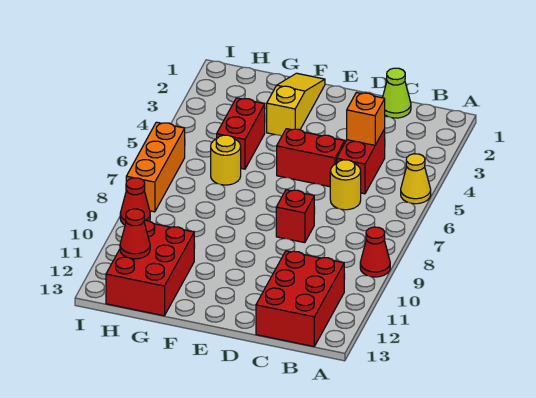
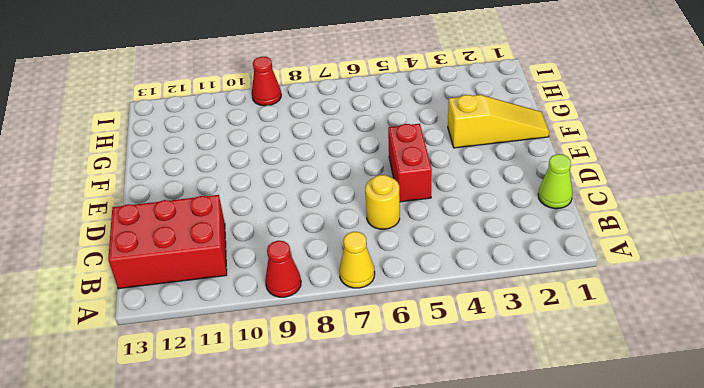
yellow 1x1 cone [339,232,375,288] -> yellow 1x1 cone moved to [401,154,431,204]
none -> red 1x2 brick [337,129,385,194]
none -> red 1x1 brick [276,190,314,243]
none -> red 1x2 brick [217,98,265,169]

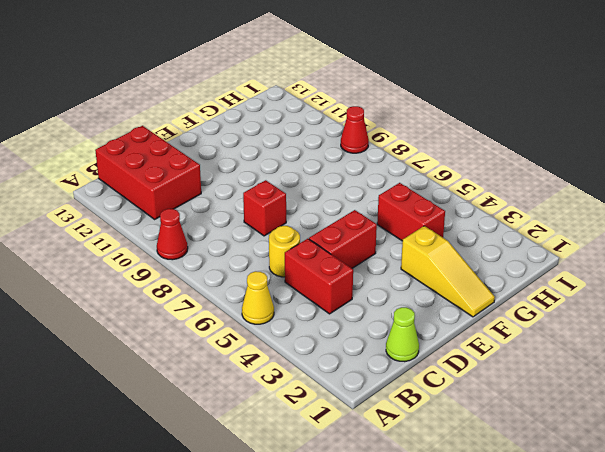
none -> yellow 1x1 round brick [211,135,241,185]
none -> red 2x3 brick [106,221,194,316]
none -> orange 1x3 brick [126,122,185,212]

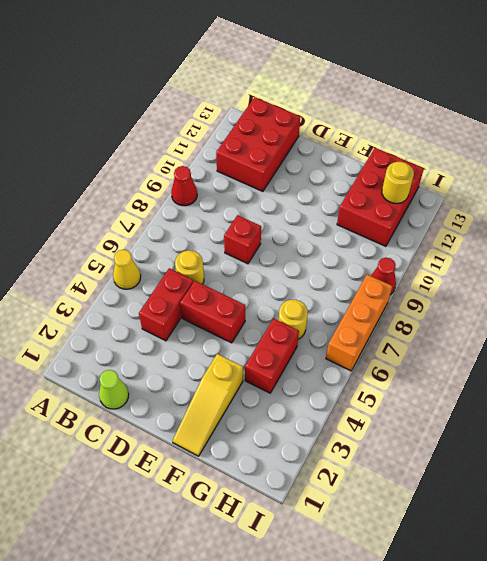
yellow 1x1 round brick [382,162,414,203] -> red 1x1 cone [120,209,150,259]
none -> orange 1x1 brick [347,93,385,145]

